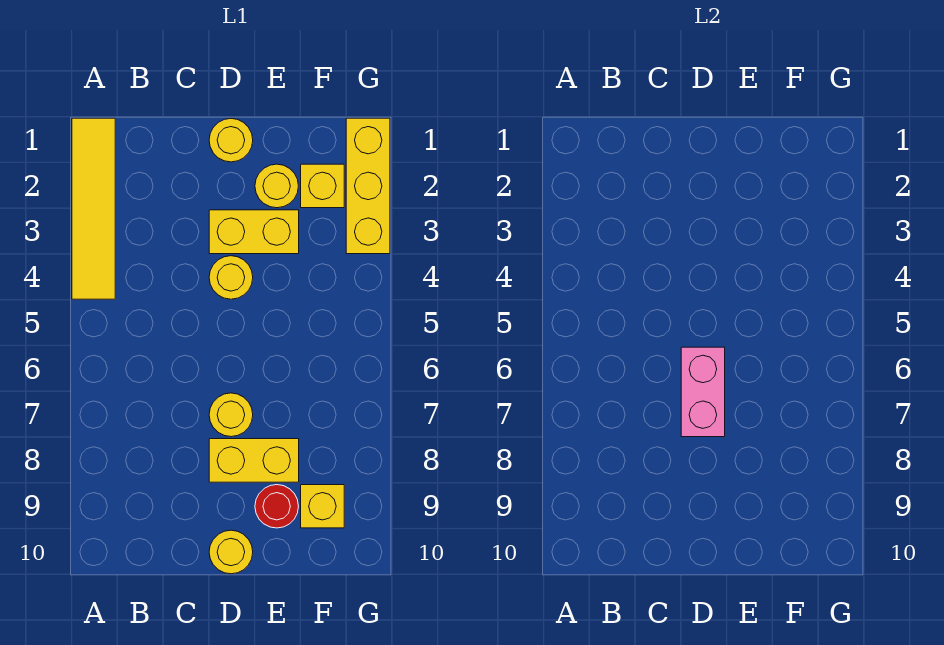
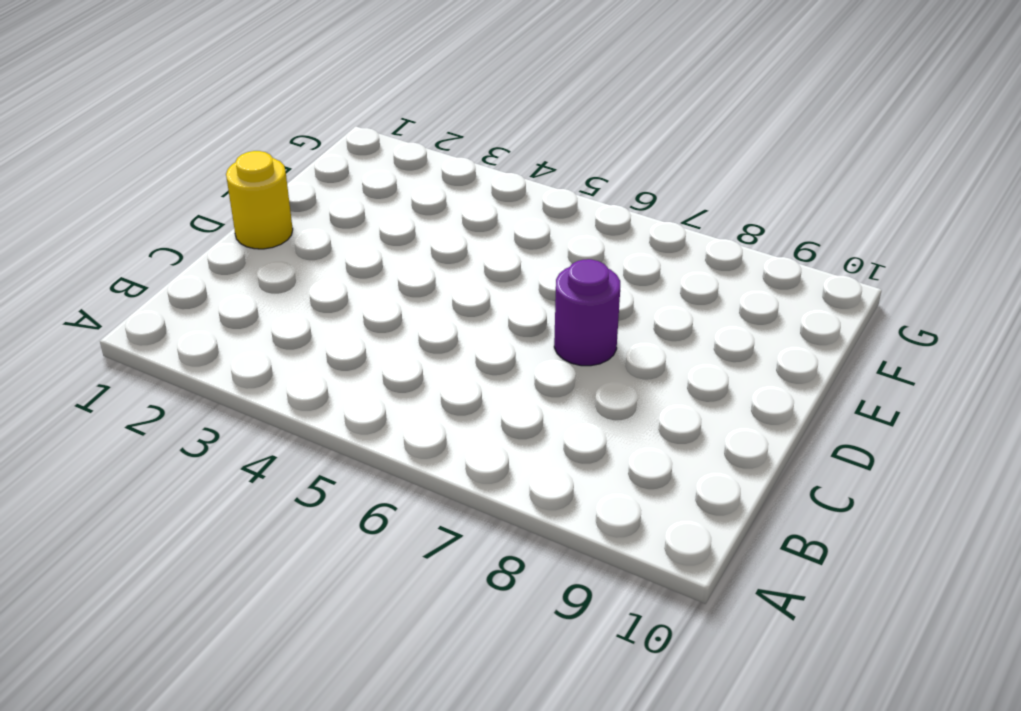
purple 1x1 round brick [554,259,620,366] -> yellow 1x1 round brick [209,393,253,437]
none -> yellow 1x4 tile [72,118,115,299]
none -> yellow 1x2 brick [209,210,299,254]
none -> yellow 1x1 round brick [209,256,253,299]

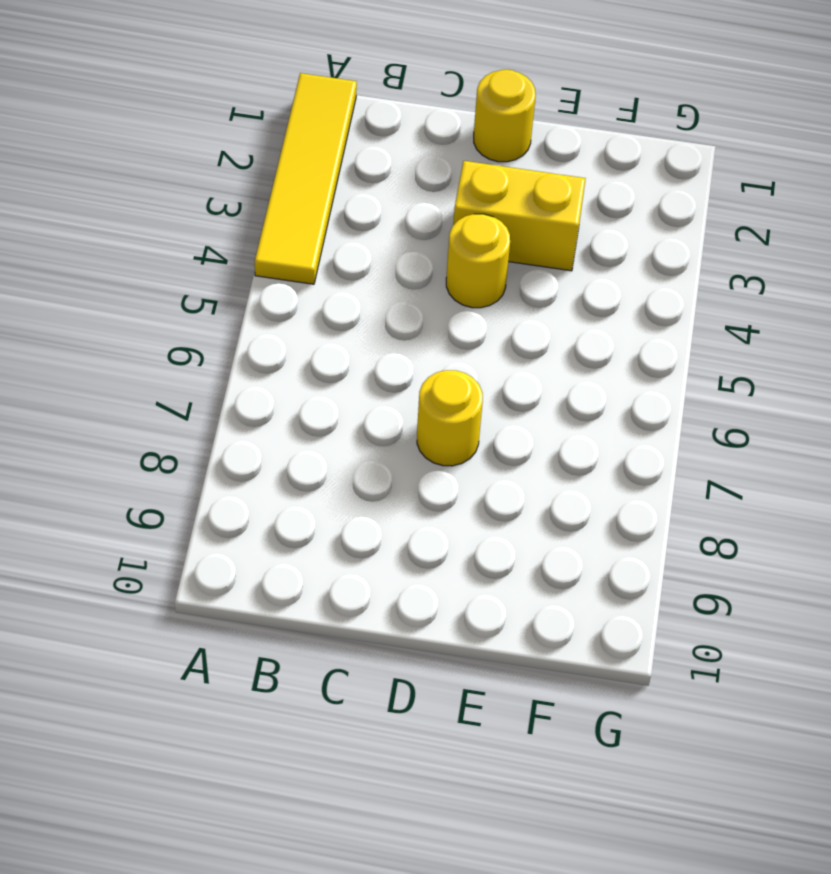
none -> yellow 1x2 brick [209,439,299,482]
none -> yellow 1x1 round brick [209,530,253,574]
none -> yellow 1x1 round brick [255,164,298,208]

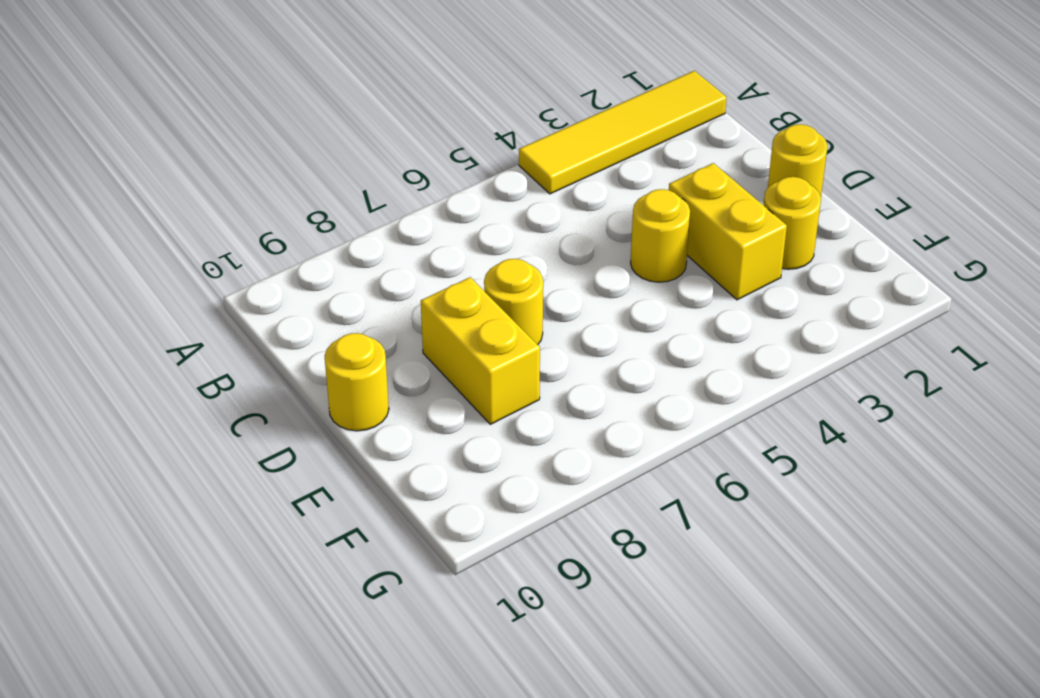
none -> red 1x1 round brick [255,485,299,528]
none -> yellow 1x1 brick [301,164,344,208]
none -> yellow 1x1 brick [301,485,344,528]

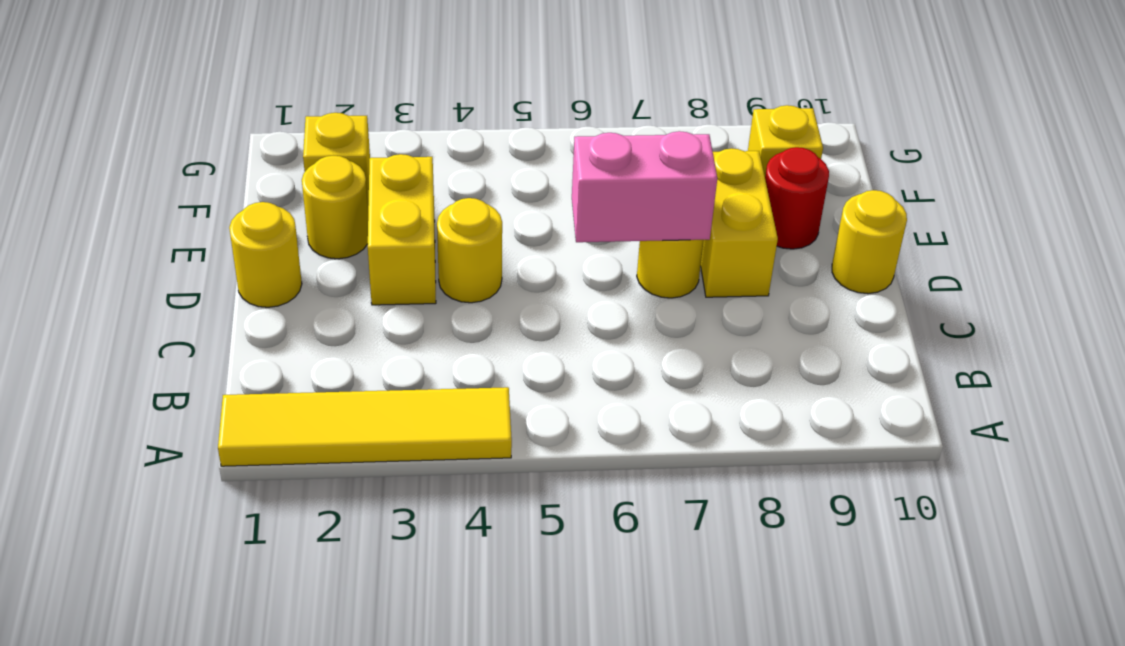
none -> yellow 1x3 brick [346,118,390,254]

